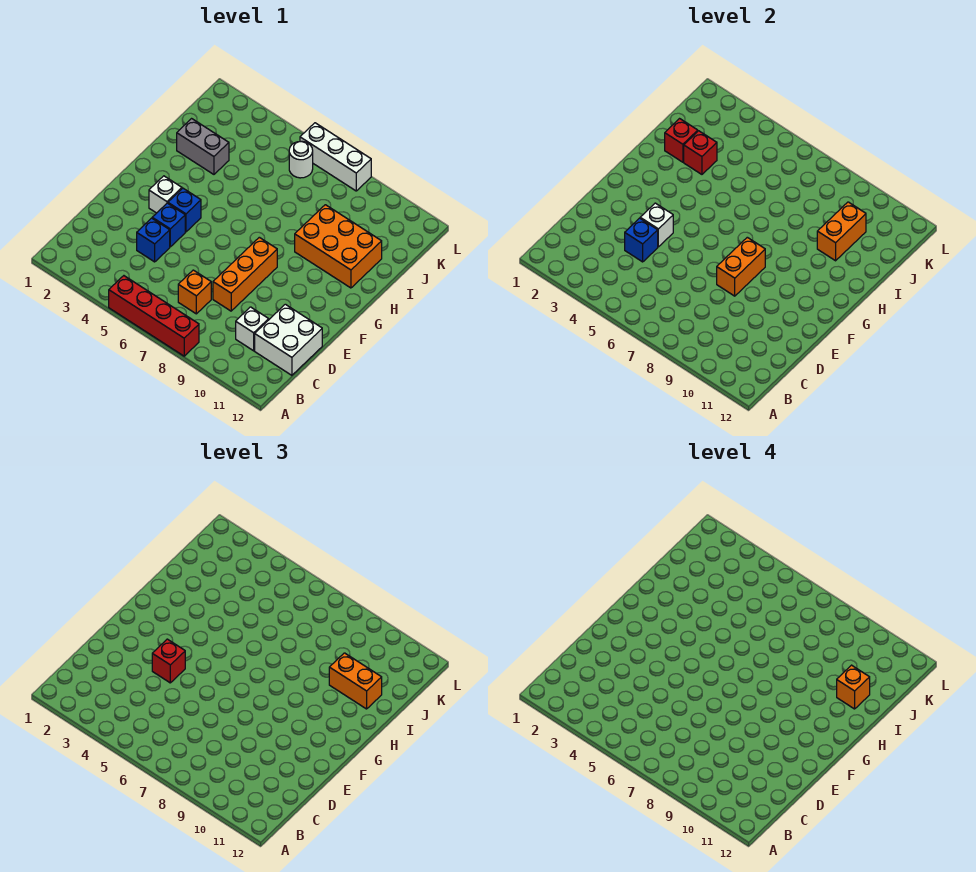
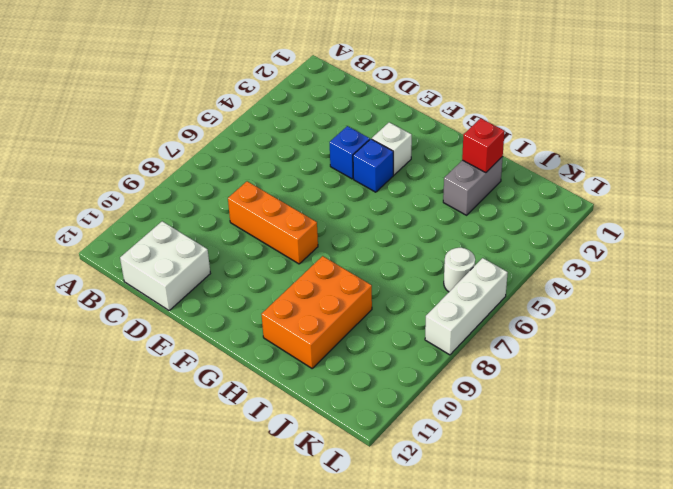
none -> red 1x4 brick [109,276,199,356]
none -> orange 1x1 brick [178,270,211,314]
none -> white 1x1 brick [236,307,269,351]

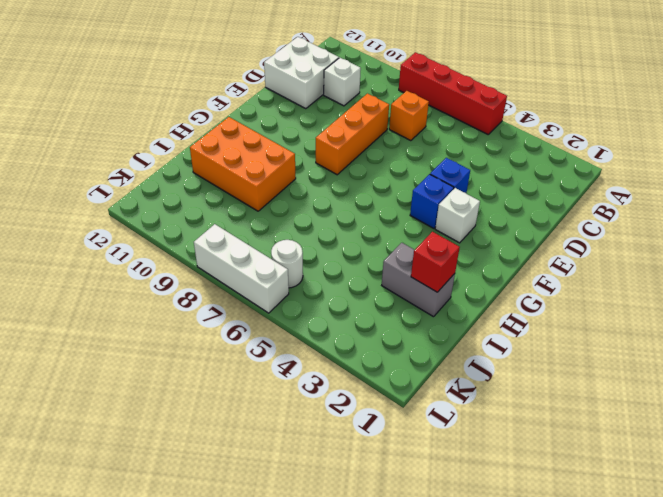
none -> blue 1x1 brick [137,218,170,262]
none -> blue 1x1 brick [625,218,658,262]
none -> white 1x1 brick [640,203,673,247]

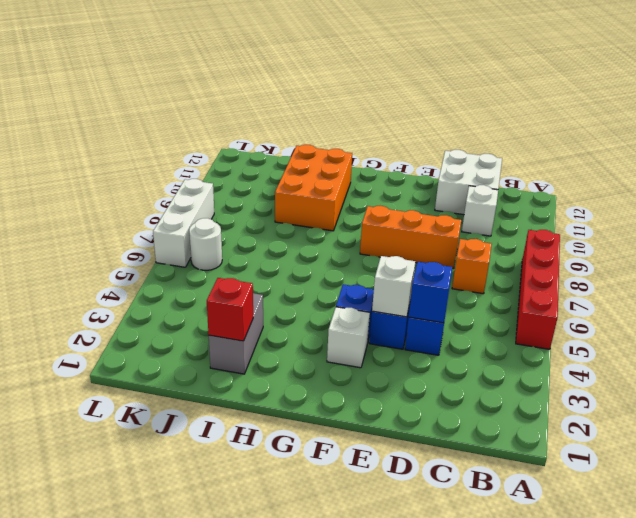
none -> orange 1x2 brick [717,237,765,296]
none -> red 1x1 brick [684,131,717,174]
none -> orange 1x2 brick [817,202,866,261]

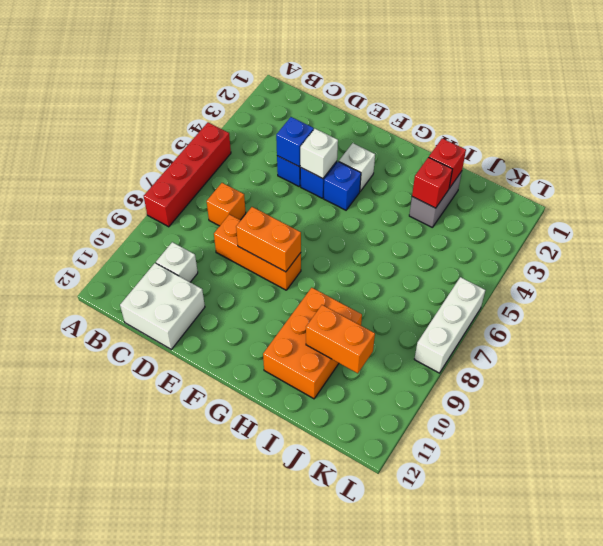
none -> white 1x1 round brick [289,141,313,178]
none -> red 1x1 brick [152,639,185,683]
none -> orange 1x2 brick [329,653,382,709]

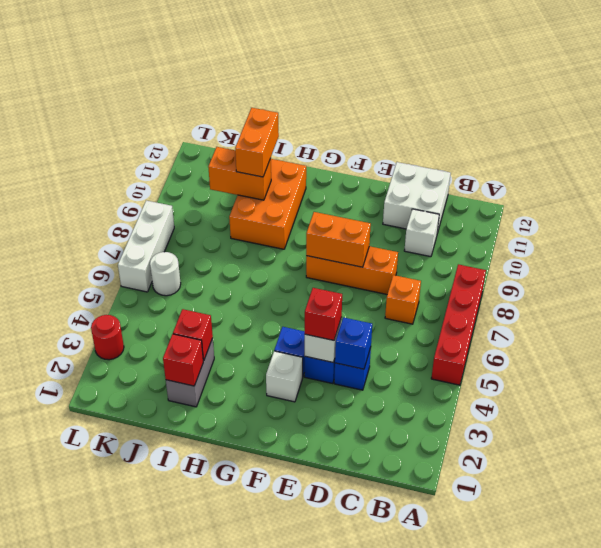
red 1x1 round brick [91,315,124,360] -> none
none -> orange 1x1 brick [837,665,870,709]

